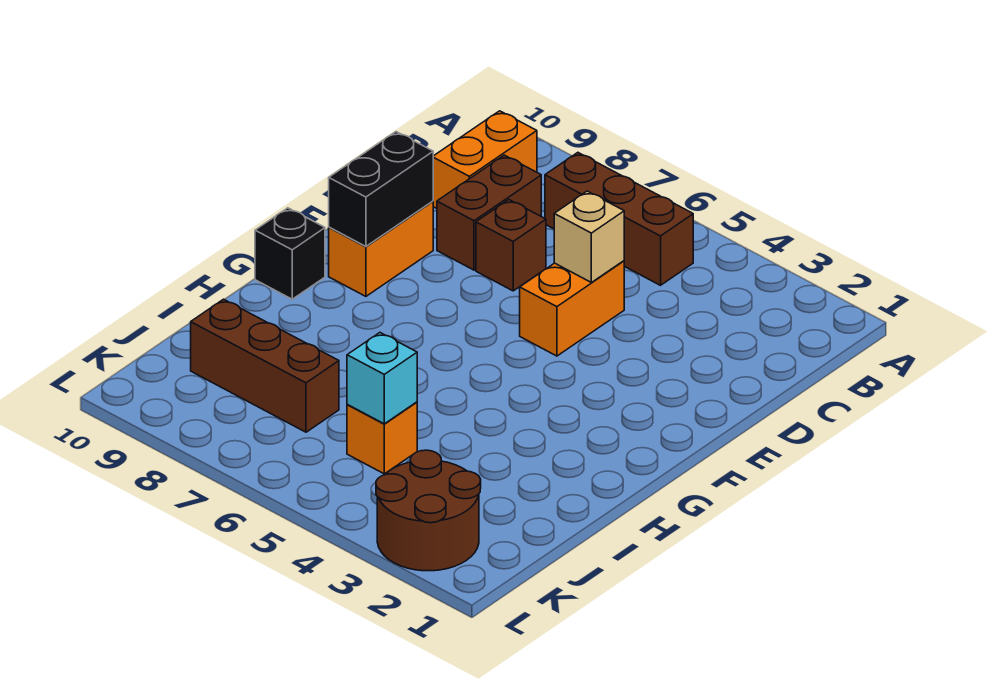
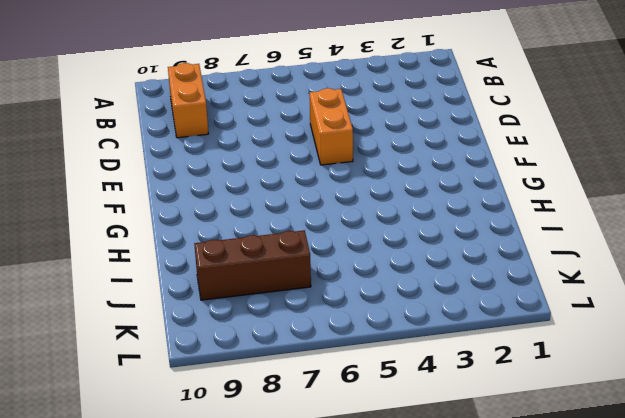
none -> brown 1x3 brick [545,153,693,285]
none -> brown 1x2 brick [437,155,541,270]
none -> brown 1x1 brick [476,200,546,291]

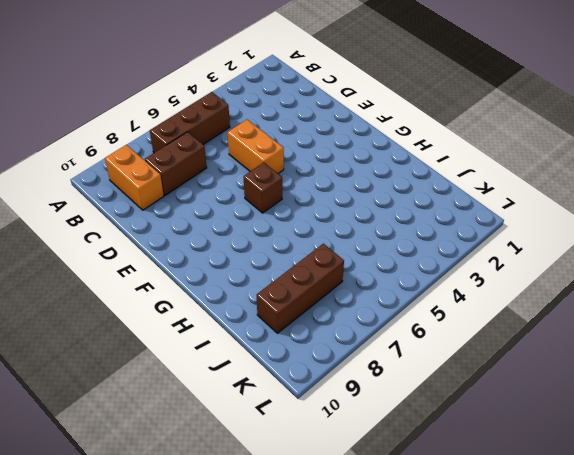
brown 1x2 brick [145,132,207,195] -> brown 1x2 brick turned to [437,155,541,270]
brown 1x1 brick [244,163,282,213] -> brown 1x1 brick moved to [476,200,546,291]
none -> orange 1x2 brick [329,201,433,296]
none -> black 1x1 brick [255,208,325,299]
none -> orange 1x1 brick [347,402,417,474]

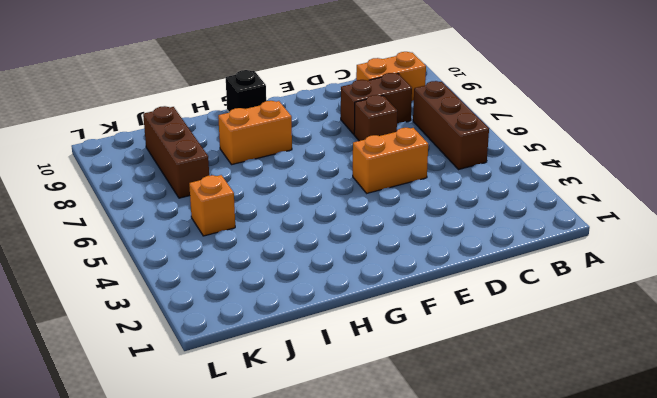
orange 1x2 brick [218,101,292,165] -> orange 1x2 brick moved to [329,201,433,296]
none -> brown 2x2 round brick [376,450,481,571]
none -> tan 1x1 brick [554,191,624,282]
none -> black 1x2 brick [329,132,433,246]

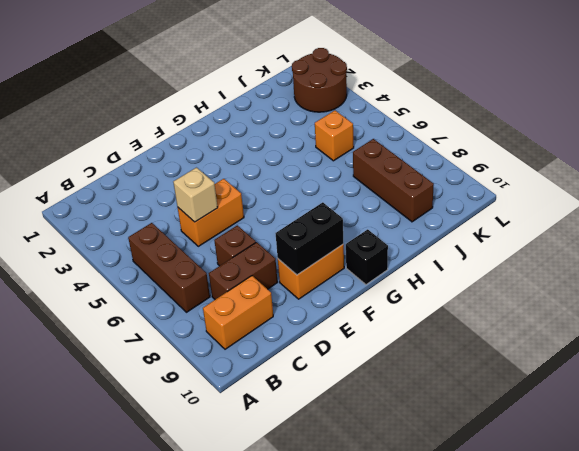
none -> cyan 1x1 brick [347,333,417,424]

